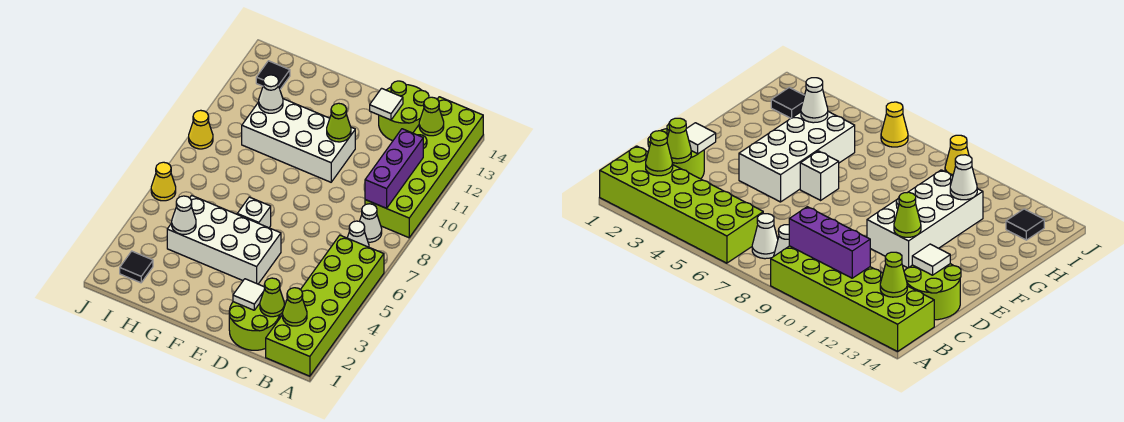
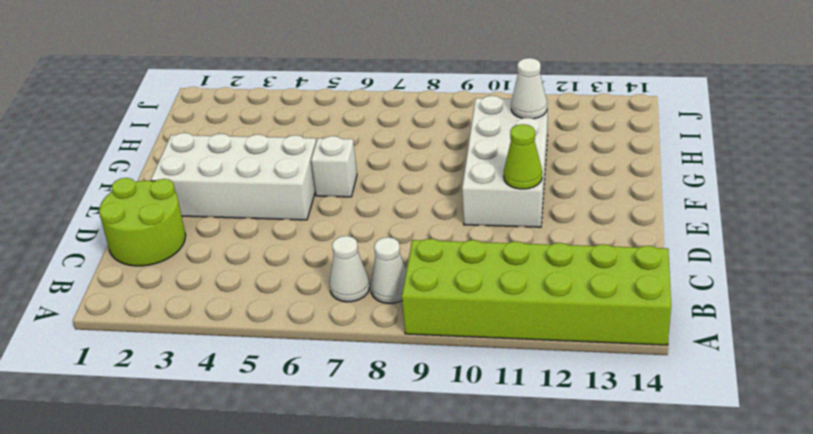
white 2x4 brick [151,133,316,220] -> white 2x4 brick turned to [167,195,281,284]
none -> lime 2x6 brick [266,235,384,376]
none -> lime 2x2 round brick [379,81,429,141]
none -> black 1x1 tile [120,251,153,283]

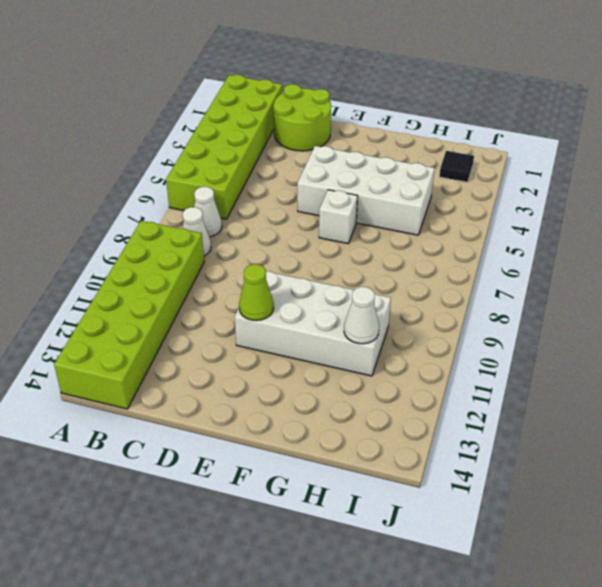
none -> lime 2x2 round brick [379,81,429,141]
none -> black 1x1 tile [256,61,290,89]
none -> yellow 1x1 cone [151,162,176,201]

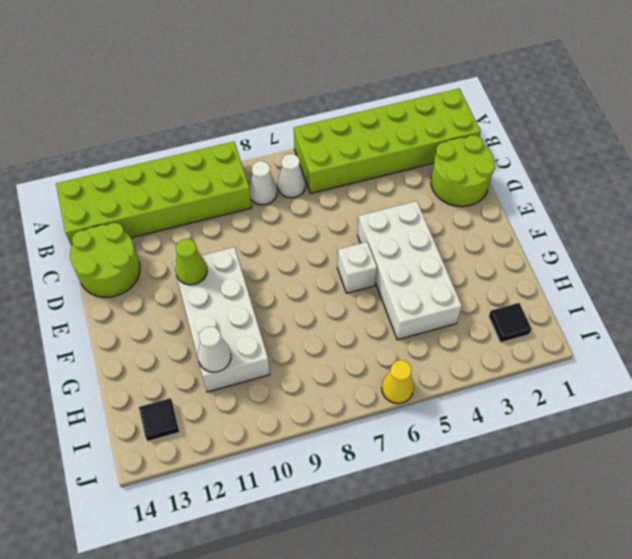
none -> yellow 1x1 cone [189,110,213,149]
none -> lime 1x1 cone [283,288,307,326]
none -> purple 1x3 brick [365,129,423,208]

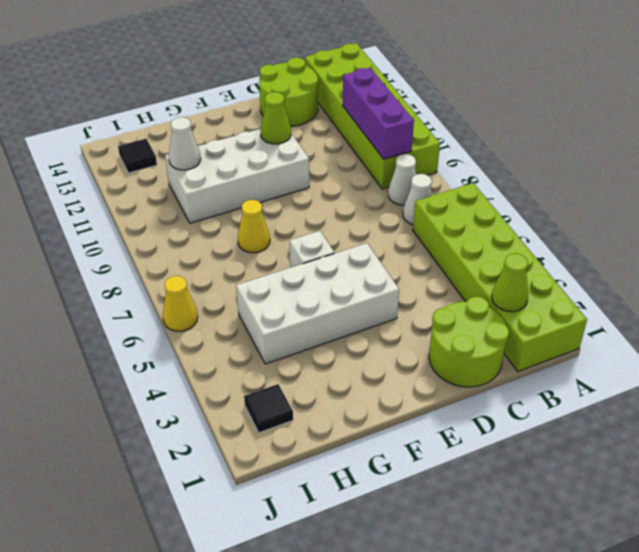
yellow 1x1 cone [238,200,270,253] -> yellow 1x1 cone moved to [189,110,213,149]
none -> lime 1x1 cone [419,97,444,136]
none -> lime 1x1 cone [260,278,284,317]
none -> white 1x1 tile [233,279,265,310]

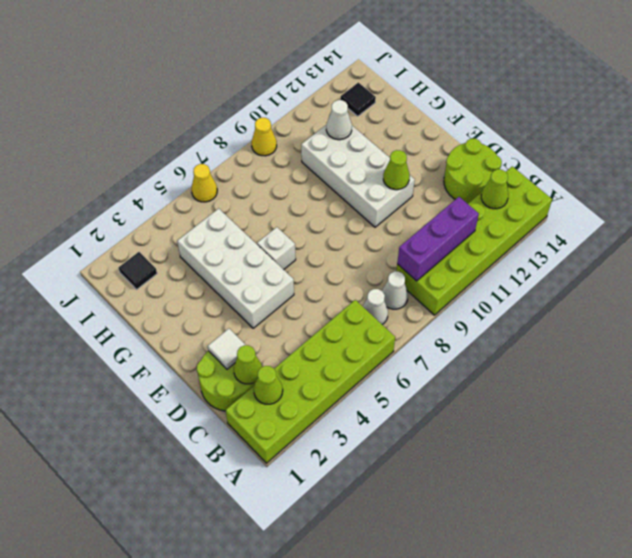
none -> white 1x1 tile [370,88,403,120]
none -> white 1x1 cone [172,196,196,234]

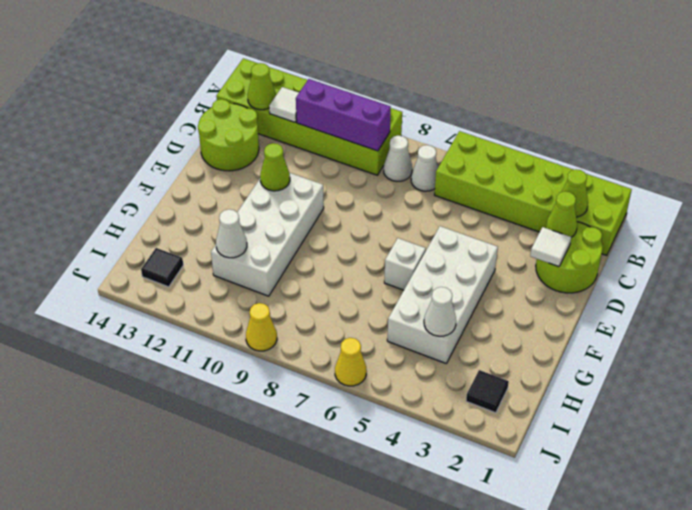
white 1x1 tile [269,87,299,122] -> white 1x1 tile moved to [370,88,403,120]

